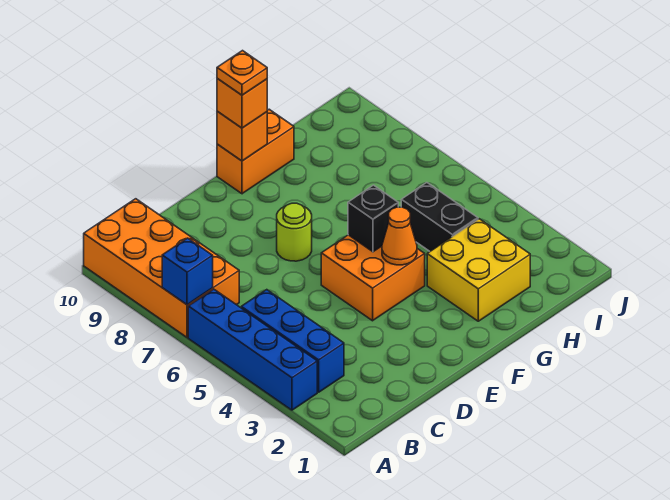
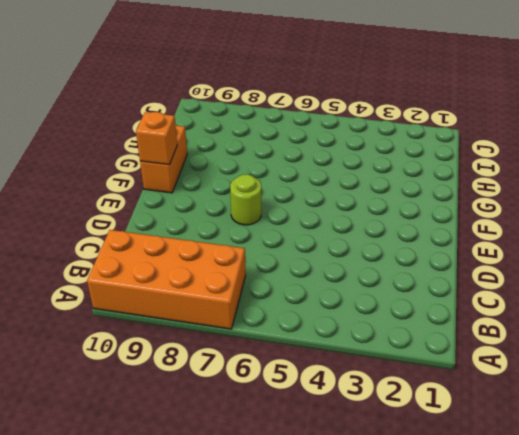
none -> blue 1x4 brick [188,289,317,410]
none -> blue 1x3 brick [241,290,344,392]
none -> orange 2x2 brick [321,235,425,321]

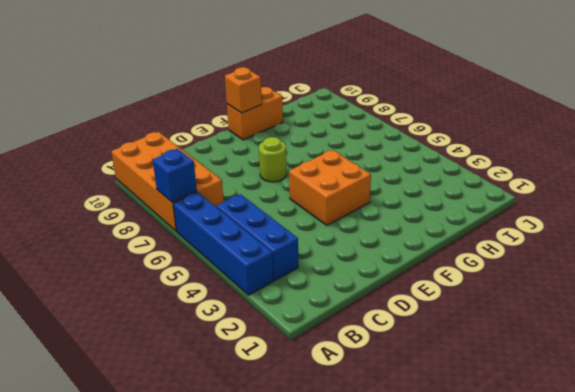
none -> yellow 2x2 brick [427,219,530,321]
none -> black 1x2 brick [401,183,478,251]
none -> orange 1x1 cone [382,207,417,265]

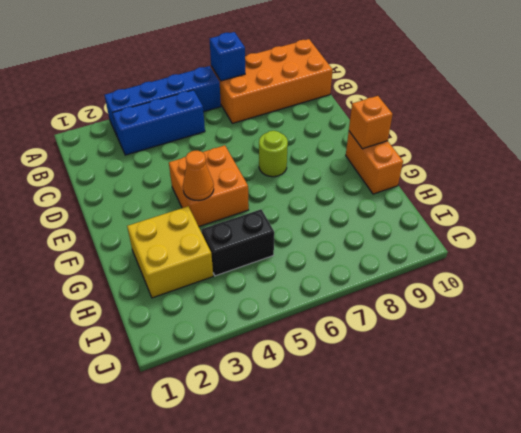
none -> black 1x1 brick [348,185,398,252]
none -> orange 1x1 brick [217,79,267,128]
none -> orange 1x1 plate [217,51,267,95]

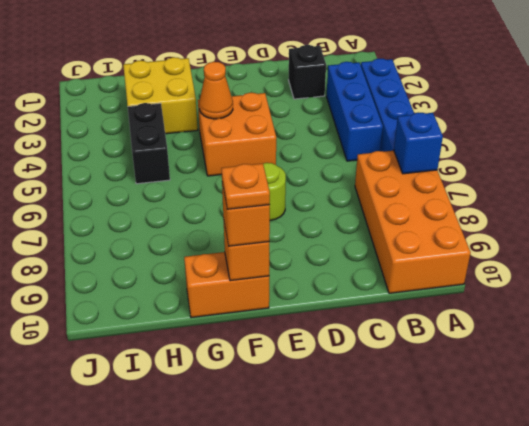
black 1x1 brick [289,45,326,99] -> black 1x1 brick moved to [348,185,398,252]

